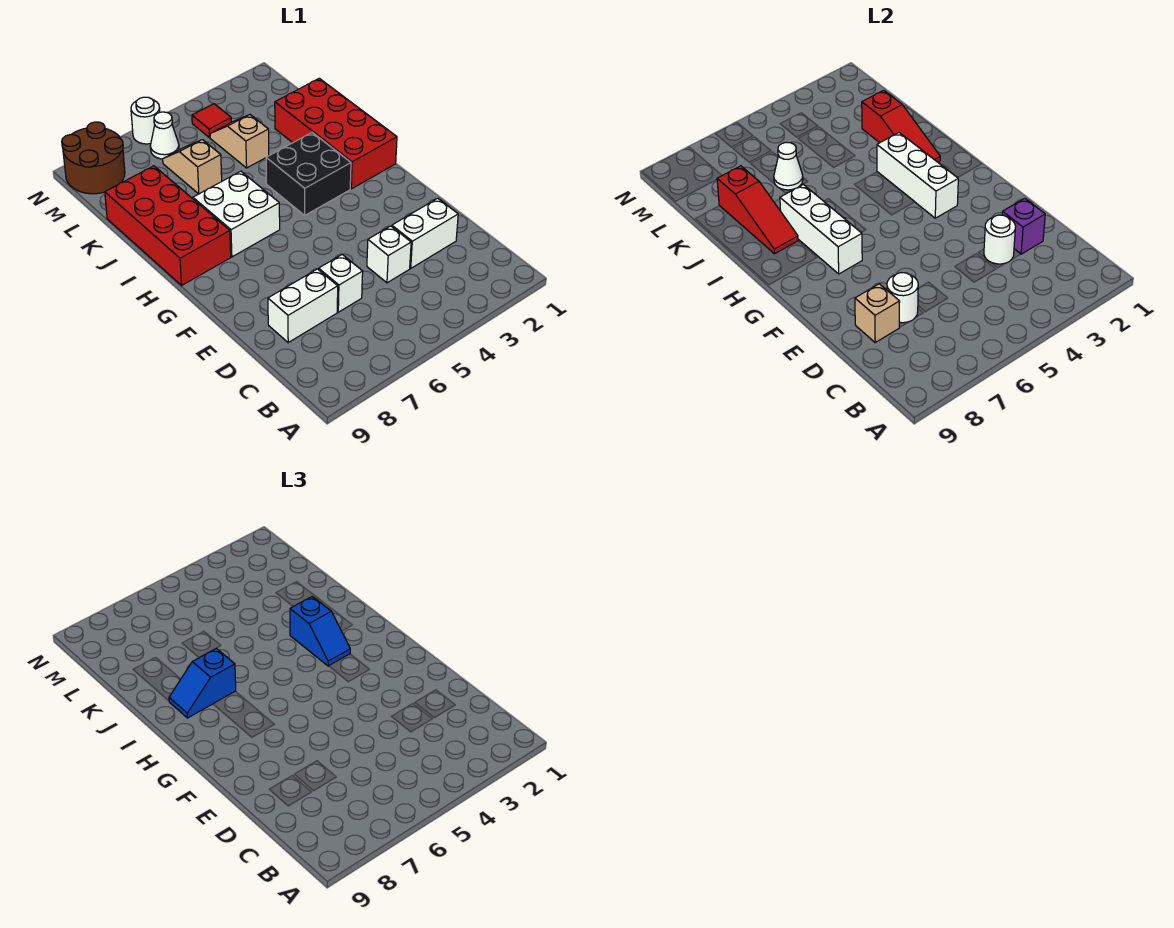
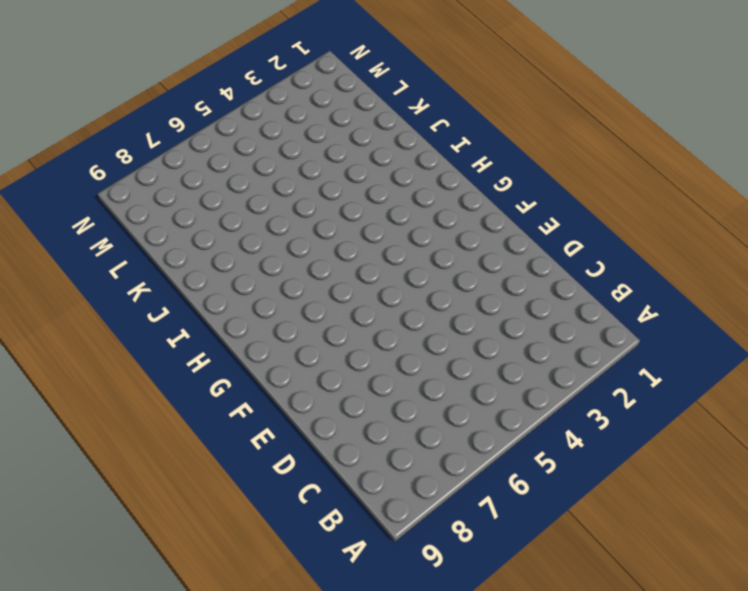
none -> white 1x2 brick [392,198,458,268]
none -> white 1x1 brick [367,226,411,283]
none -> white 1x1 brick [319,255,363,312]

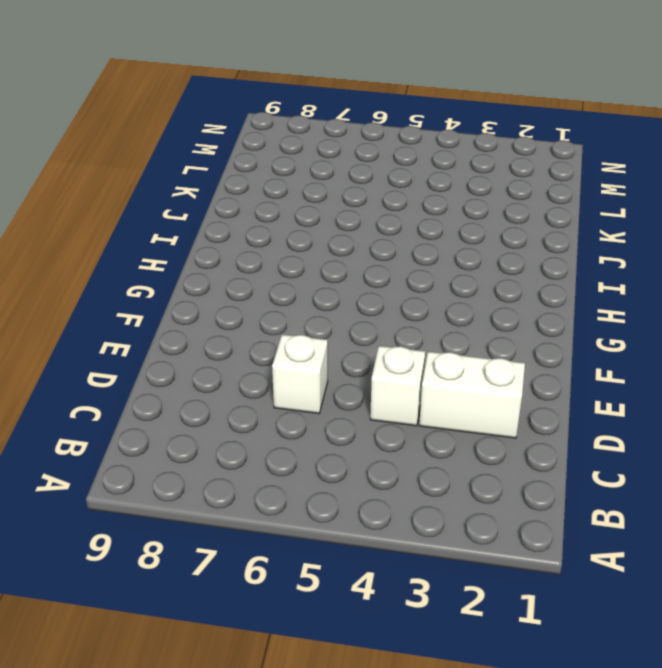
none -> white 1x2 brick [268,269,338,342]
none -> red 2x4 brick [275,78,397,189]
none -> black 2x2 brick [266,133,351,215]

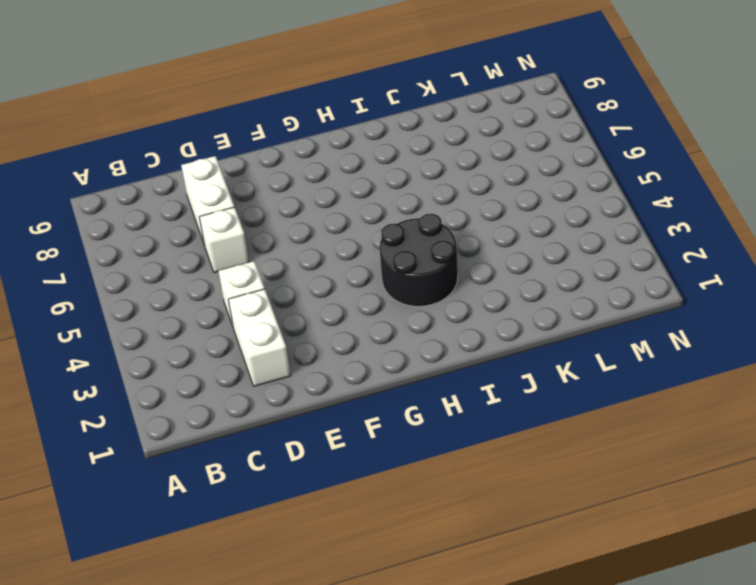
black 2x2 round brick [379,214,458,306] -> black 2x2 brick [266,133,351,215]
none -> red 2x4 brick [275,78,397,189]
none -> white 2x2 brick [193,171,280,257]
none -> red 2x4 brick [105,166,231,285]

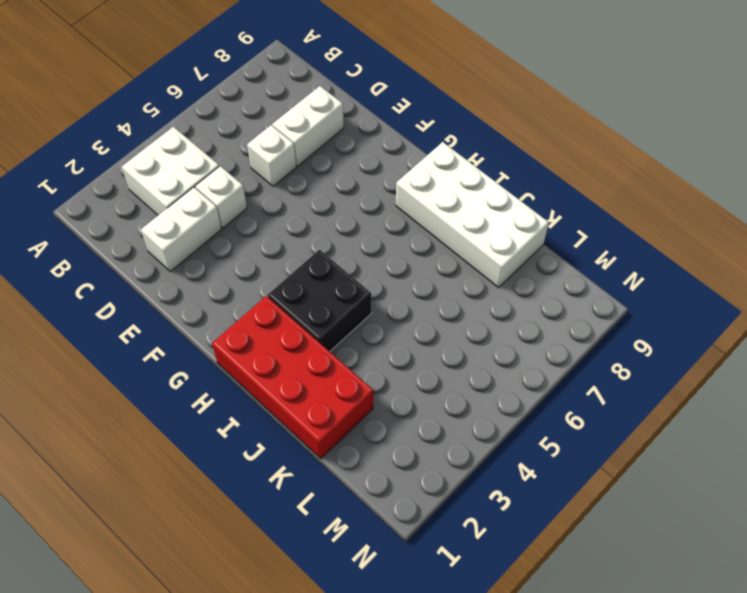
white 2x2 brick [122,127,219,215] -> white 2x2 brick moved to [193,171,280,257]
white 2x4 brick [396,142,549,288] -> red 2x4 brick [105,166,231,285]
none -> tan 1x2 slope [210,115,269,168]
none -> tan 1x2 slope [163,140,222,194]
none -> red 1x1 tile [192,104,231,138]

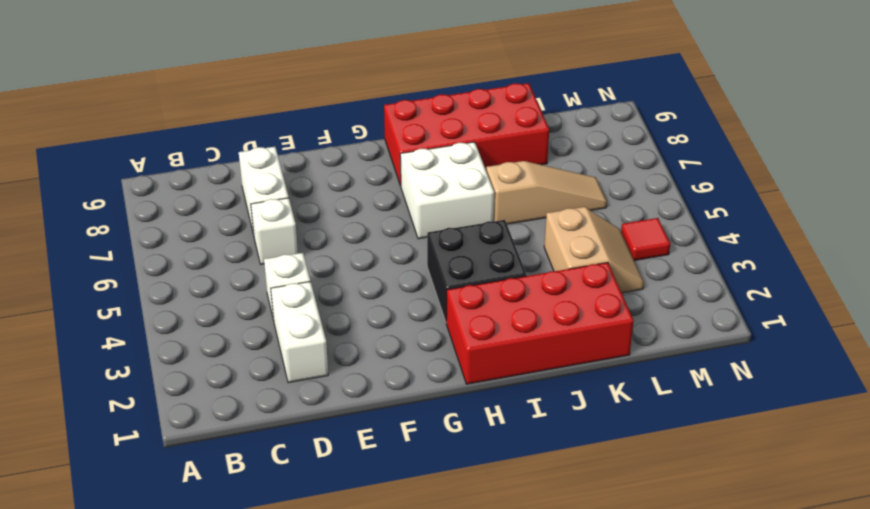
tan 1x3 slope [486,161,607,224] -> tan 1x2 slope [163,140,222,194]
tan 2x2 slope [544,207,644,293] -> tan 1x2 slope [210,115,269,168]
none -> white 1x1 cone [150,112,179,159]
none -> brown 2x2 round brick [62,122,125,194]
none -> white 1x1 round brick [131,97,160,144]

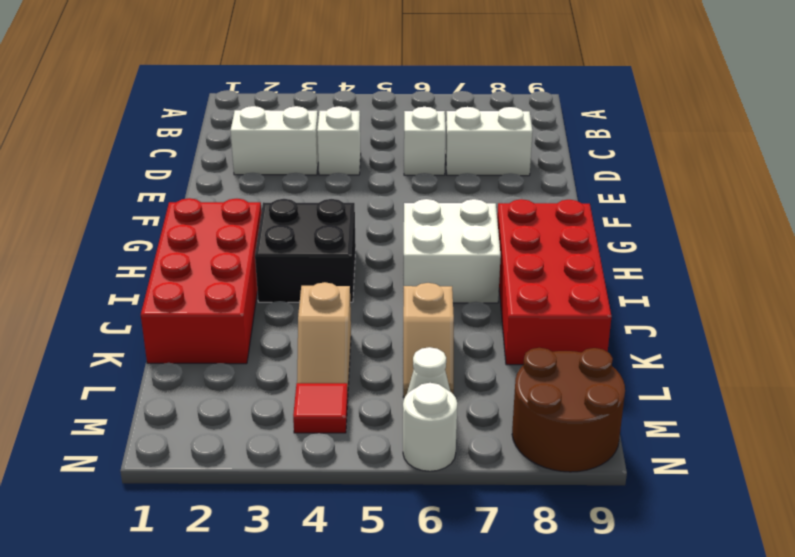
none -> purple 1x1 brick [1002,198,1045,254]
none -> white 1x1 round brick [984,215,1016,264]
none -> white 1x1 round brick [887,273,918,323]

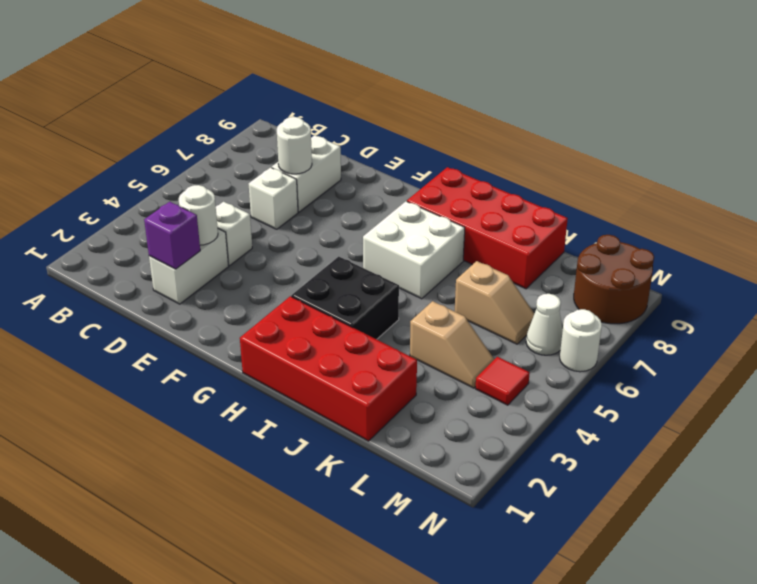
none -> tan 1x1 brick [855,284,900,342]
none -> white 1x3 brick [877,133,958,218]
none -> white 1x3 brick [780,184,862,274]

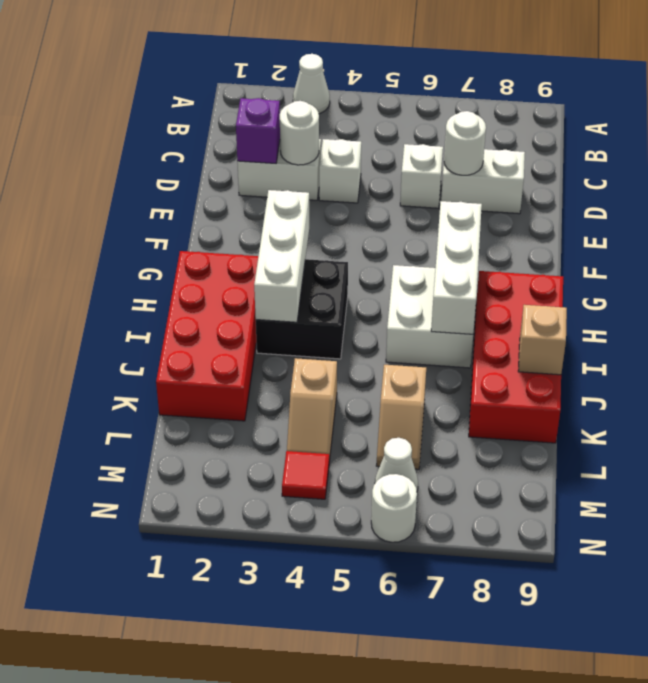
white 1x1 cone [293,54,330,114] -> white 1x1 cone moved to [774,142,803,190]
tan 1x1 brick [518,305,567,375] -> tan 1x1 brick moved to [855,284,900,342]
none -> brown 2x2 round brick [62,122,125,194]
none -> red 1x3 slope [862,90,940,162]
none -> red 1x3 slope [717,166,798,254]

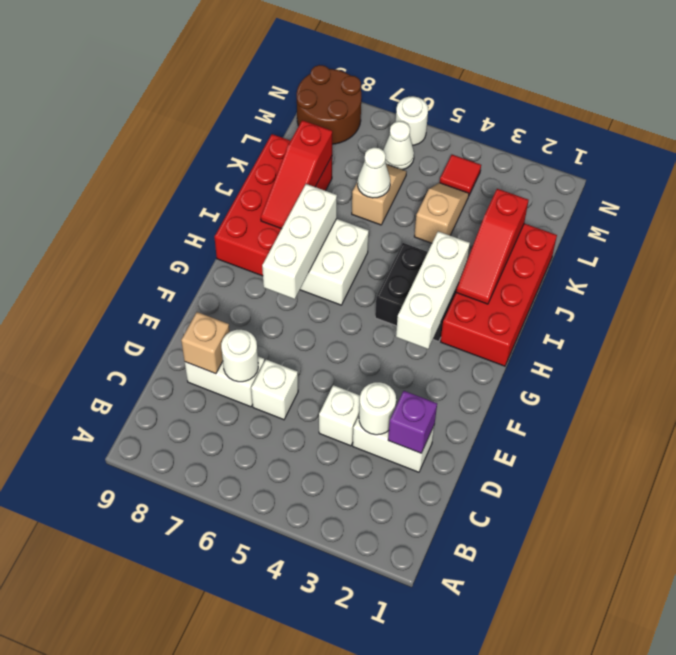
none -> blue 1x2 slope [290,597,350,666]
none -> blue 1x2 slope [169,648,236,718]

